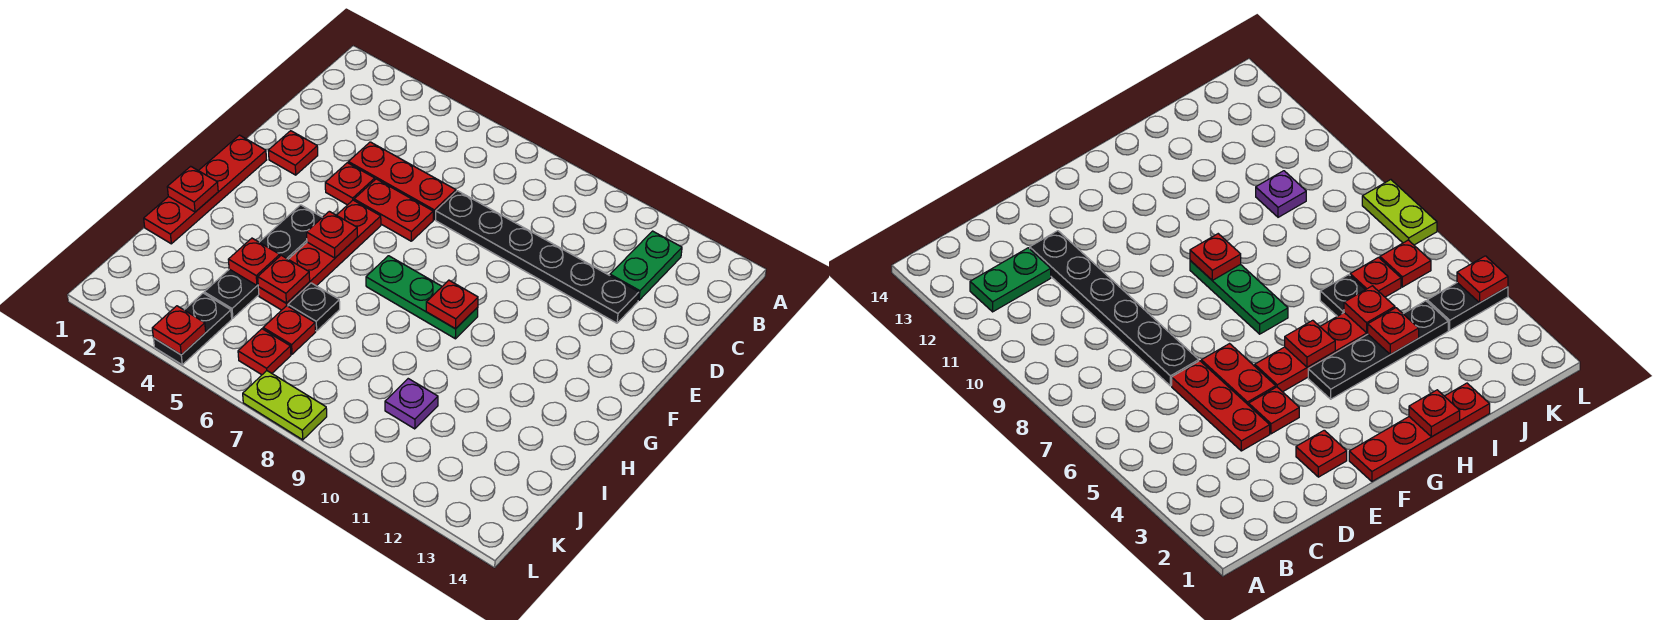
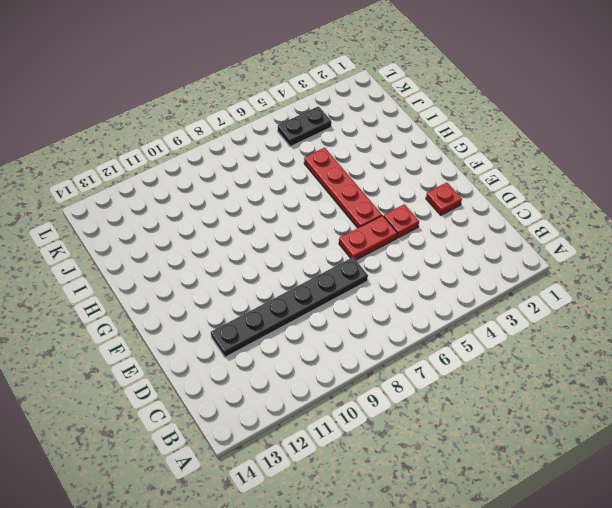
black 1x2 plate [278,106,331,147] -> black 1x2 plate turned to [153,293,232,365]
none -> green 1x2 plate [610,231,682,300]
none -> red 1x3 plate [348,142,456,220]
none -> red 1x4 plate [144,135,266,244]

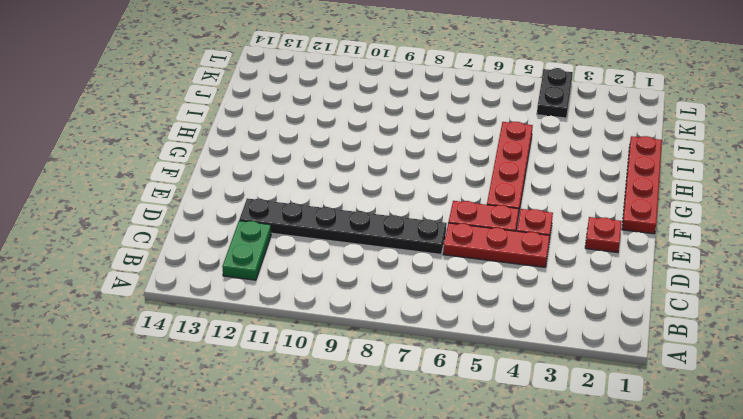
none -> black 1x4 plate [204,205,322,318]
none -> green 1x3 plate [366,256,478,339]
none -> black 1x1 plate [288,283,340,331]

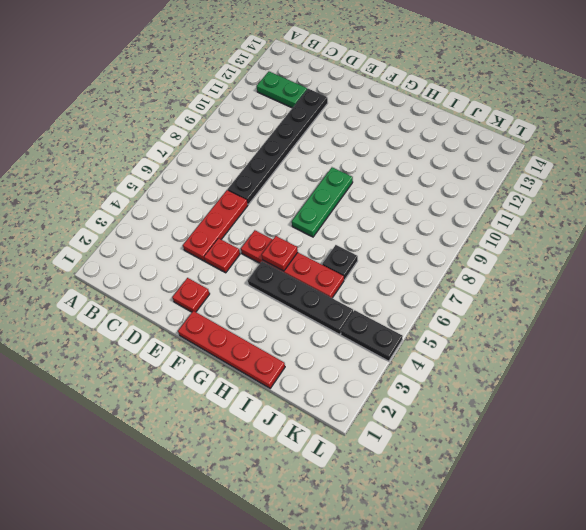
none -> red 1x2 plate [354,179,433,241]
none -> red 1x1 plate [263,306,315,354]
none -> purple 1x1 plate [385,379,438,429]

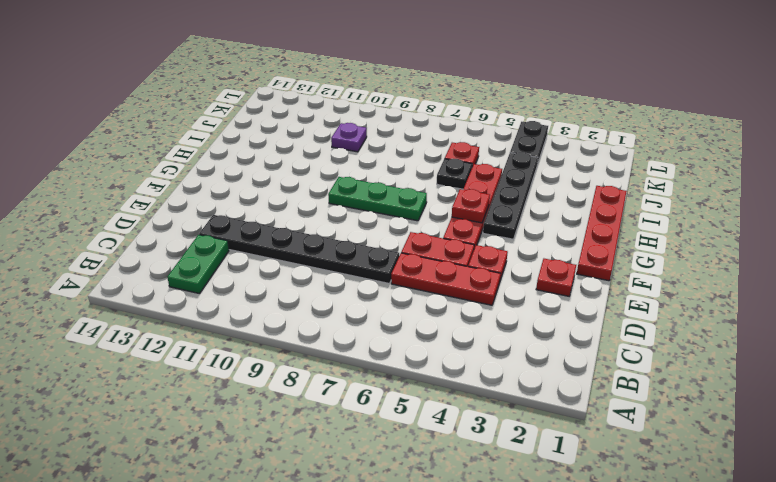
none -> red 1x1 plate [238,329,291,375]
none -> lime 1x2 plate [243,371,327,440]
none -> red 1x1 plate [426,280,478,329]

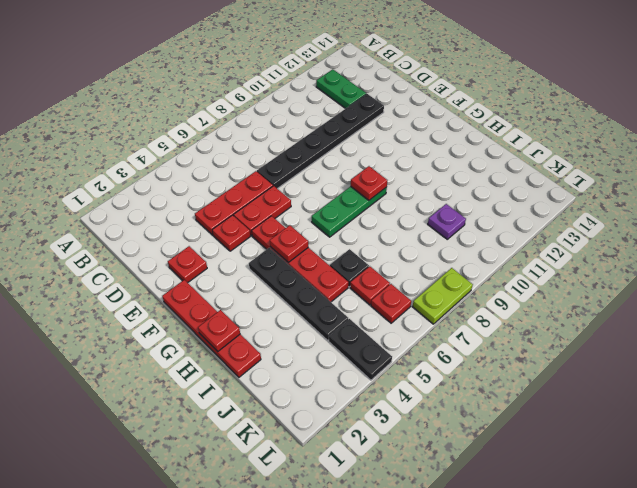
none -> red 1x1 plate [228,238,280,285]
none -> red 1x1 plate [258,255,310,303]
none -> red 1x1 plate [152,306,206,355]

